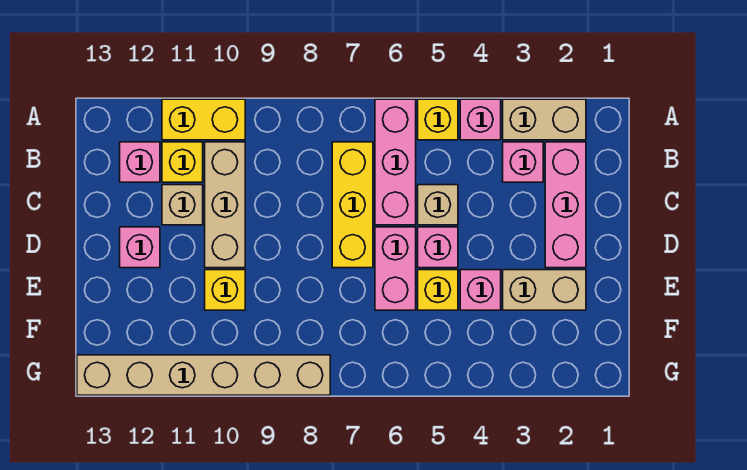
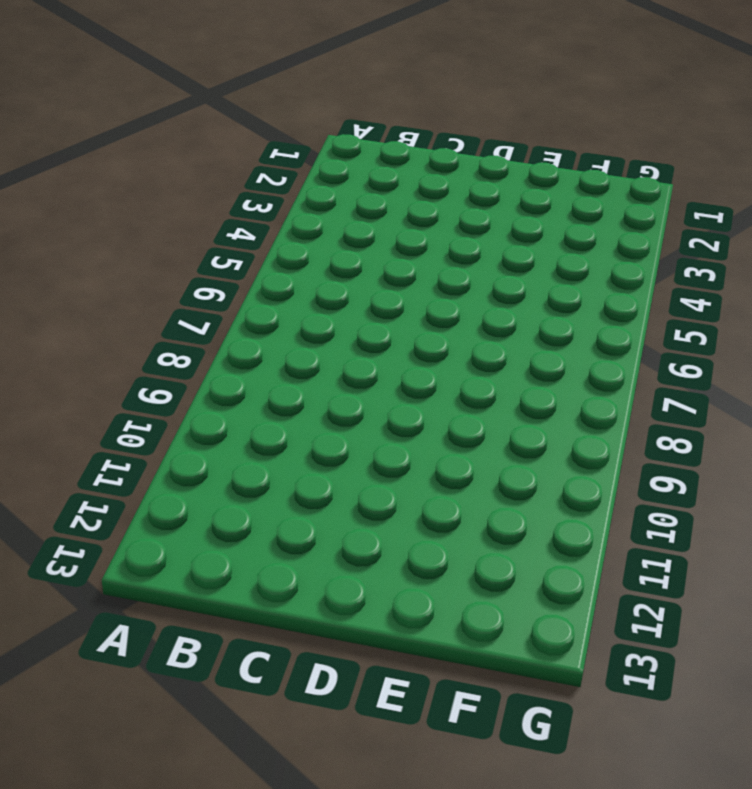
none -> tan 1x2 brick [503,99,586,140]
none -> pink 1x1 brick [460,99,501,140]
none -> yellow 1x1 brick [418,99,458,140]

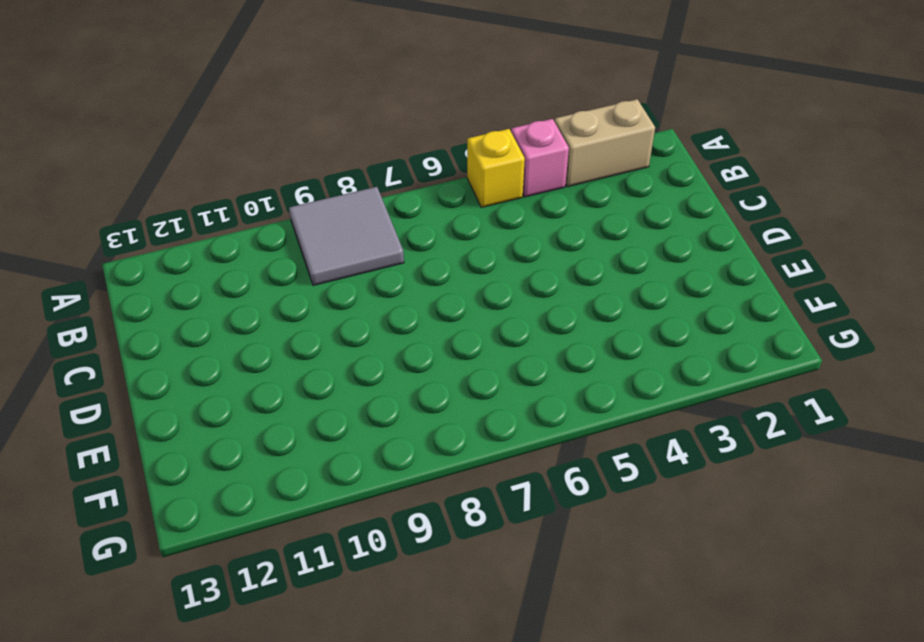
grey 2x2 tile [289,187,404,286] -> none
none -> pink 1x3 brick [375,99,416,225]
none -> yellow 1x2 brick [162,99,245,140]
none -> pink 1x3 brick [545,142,586,268]

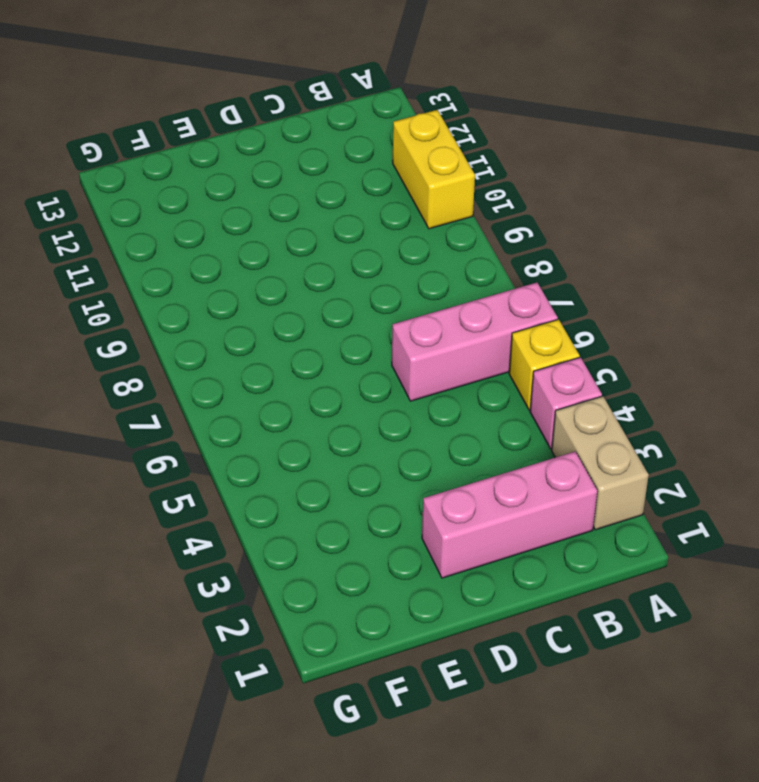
none -> pink 1x1 brick [503,142,543,182]
none -> yellow 1x3 brick [332,142,373,268]
none -> tan 1x3 brick [205,142,245,268]

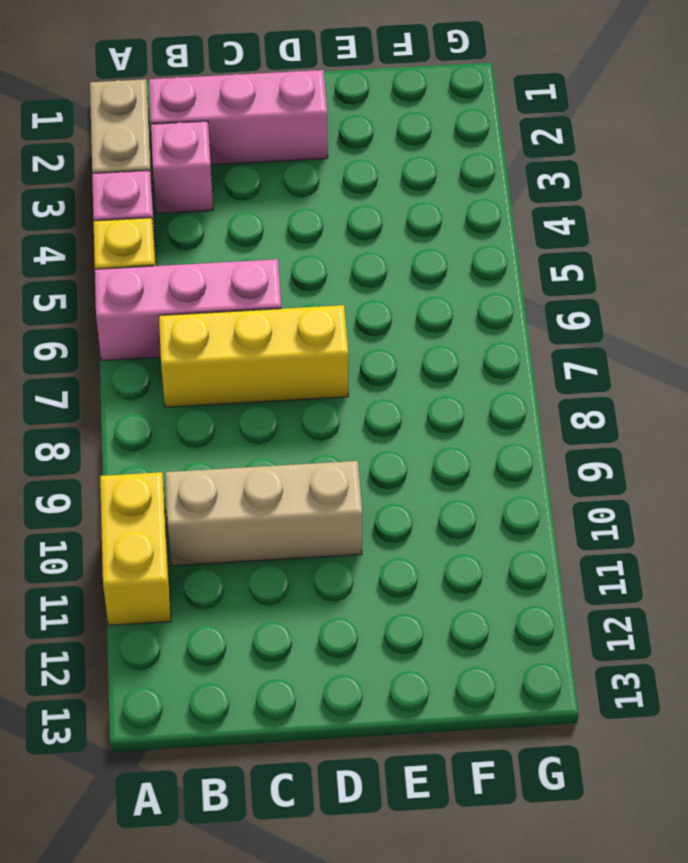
none -> yellow 1x1 brick [162,142,203,182]
none -> pink 1x1 brick [120,142,160,182]
none -> tan 1x1 brick [418,185,458,225]

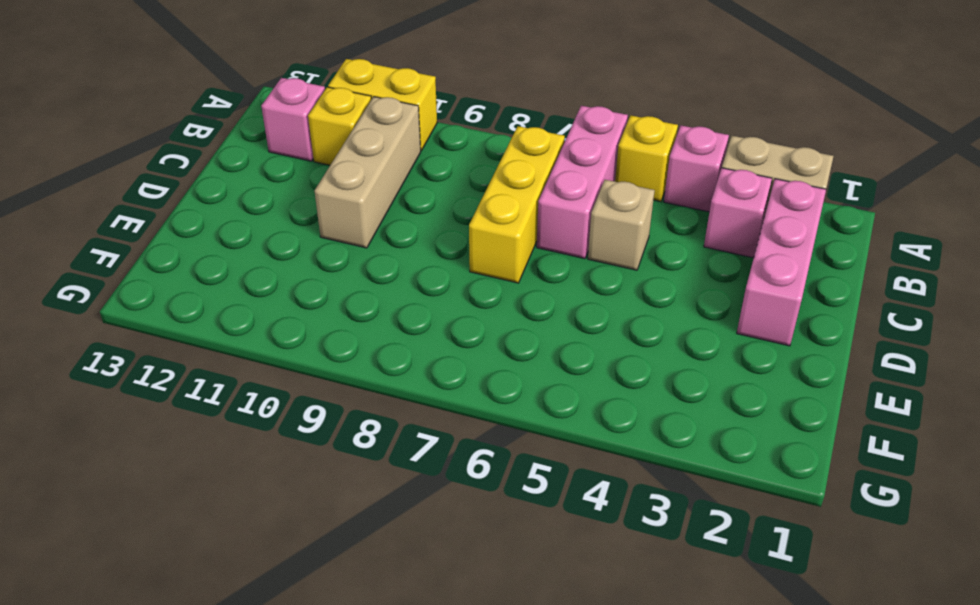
none -> tan 1x1 brick [162,185,203,225]
none -> pink 1x1 brick [418,227,458,268]
none -> pink 1x2 brick [375,227,416,310]

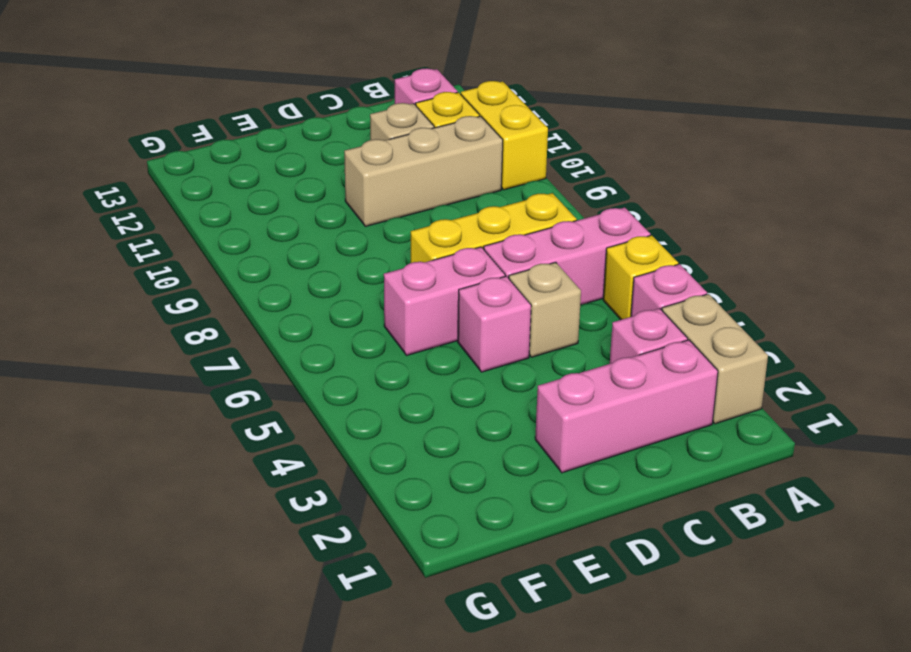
none -> pink 1x1 brick [120,227,160,268]
none -> tan 1x2 brick [503,270,586,310]
none -> pink 1x1 brick [460,270,501,310]

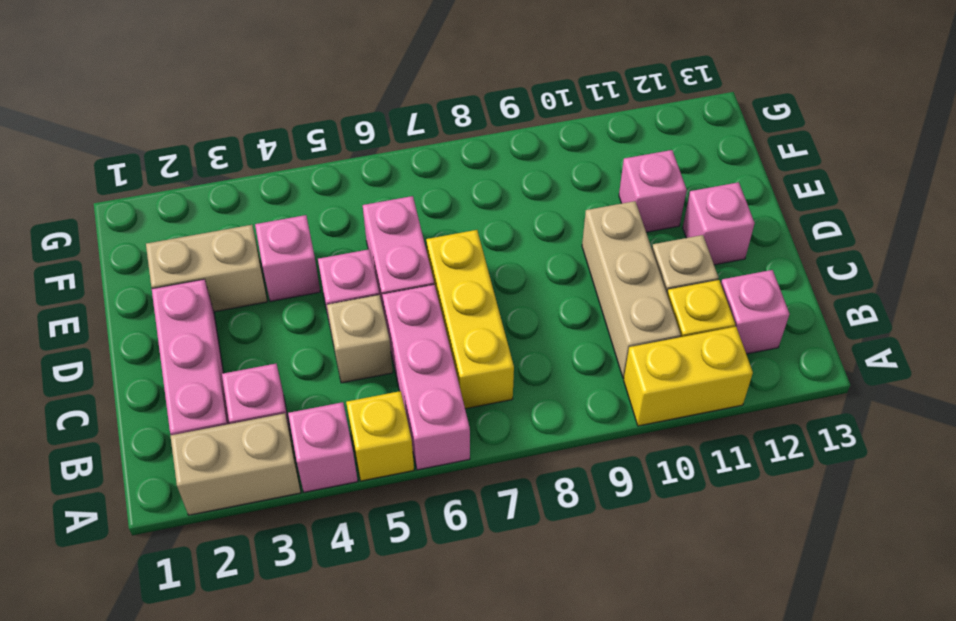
pink 1x1 brick [619,150,687,232] -> none
none -> yellow 1x1 brick [418,270,458,310]
none -> yellow 1x1 brick [205,270,245,310]
none -> tan 1x6 brick [77,355,330,395]

